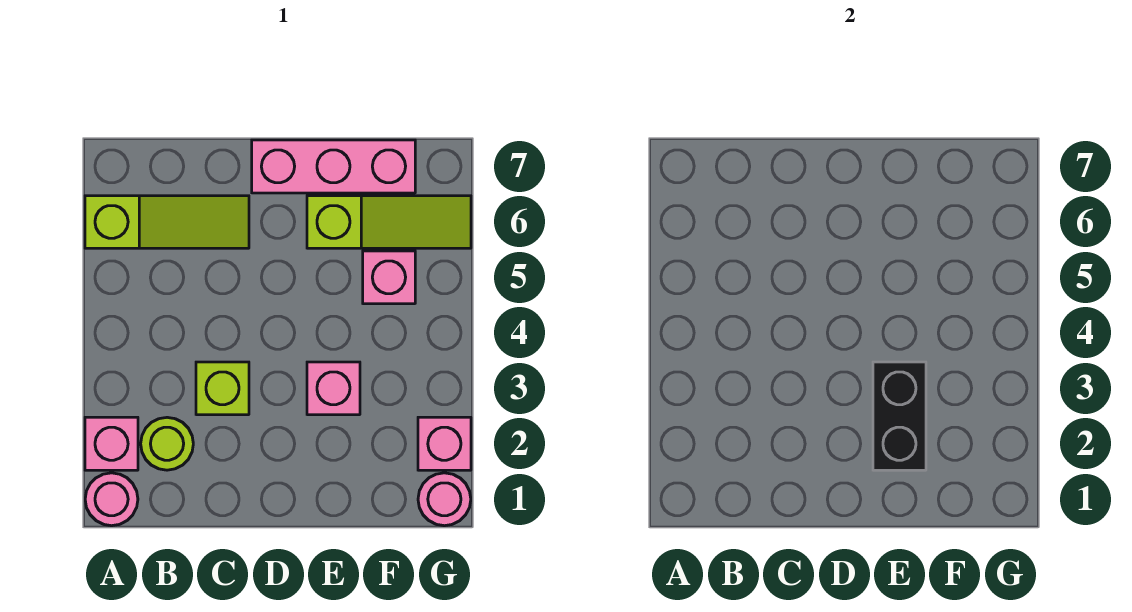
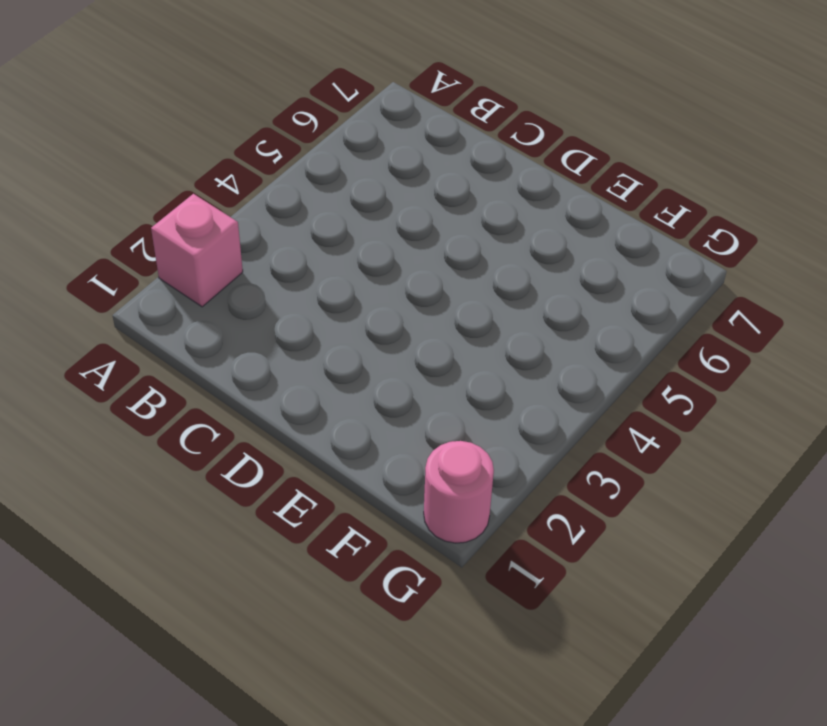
none -> pink 1x1 round brick [85,473,138,526]
none -> lime 1x3 slope [85,196,249,248]
none -> lime 1x1 round brick [141,417,193,470]

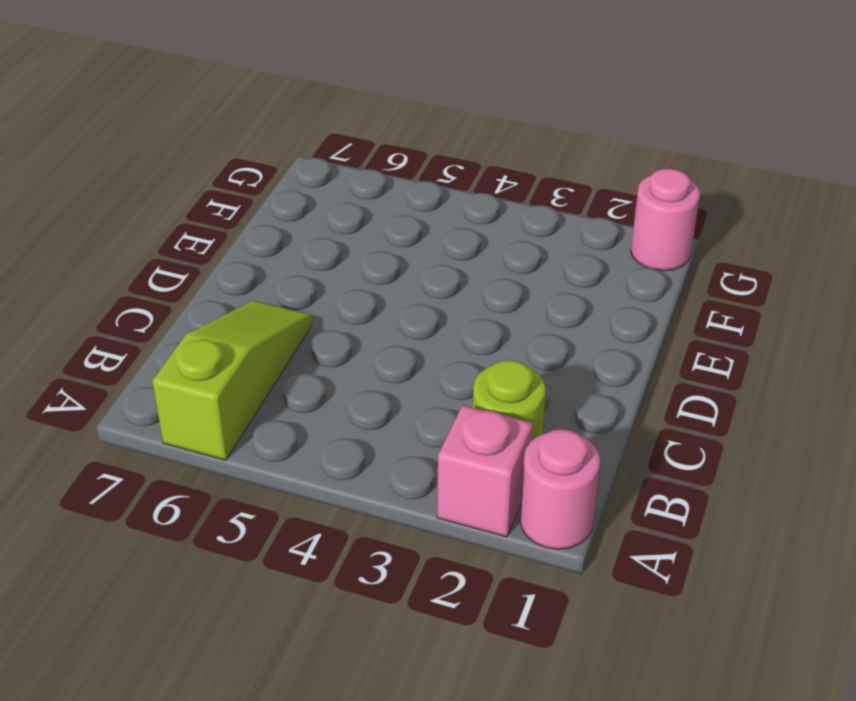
none -> lime 1x1 brick [196,362,249,415]
none -> pink 1x3 brick [252,140,415,193]
none -> pink 1x1 brick [307,362,360,415]

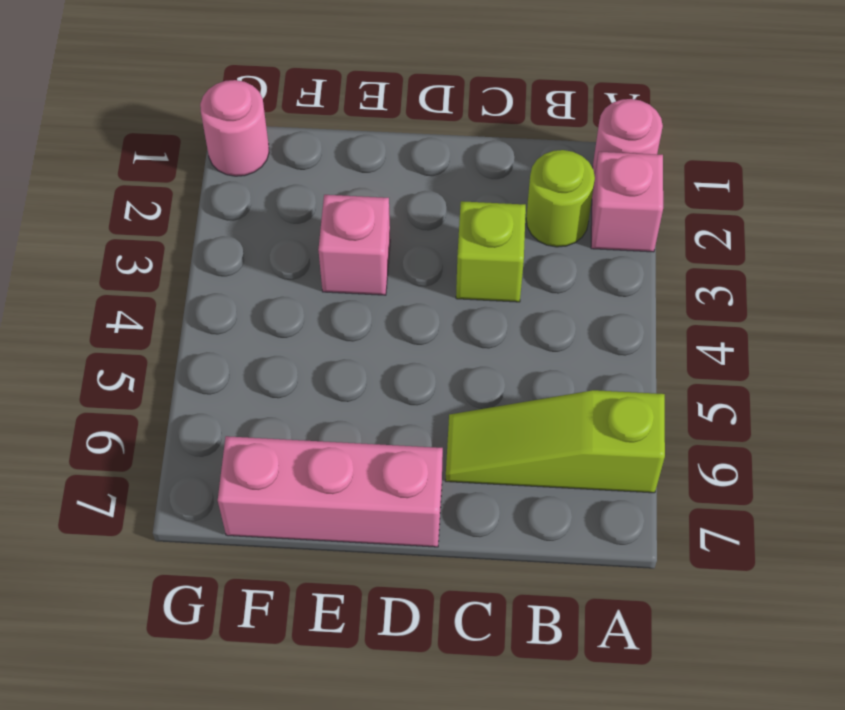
none -> lime 1x3 slope [307,196,471,248]
none -> pink 1x1 brick [363,251,415,304]
none -> pink 1x1 brick [418,417,471,470]

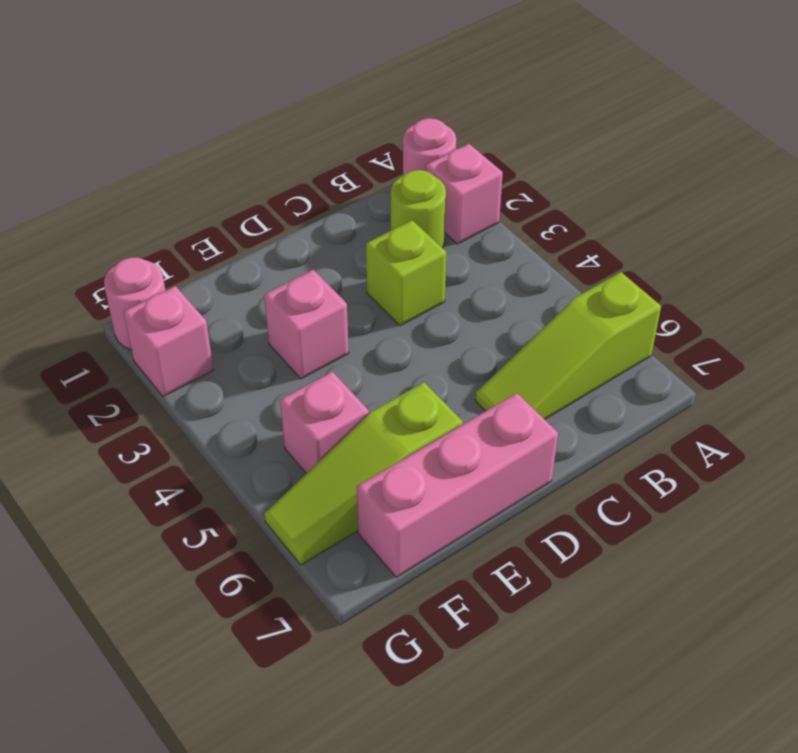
none -> black 1x2 brick [873,362,926,470]

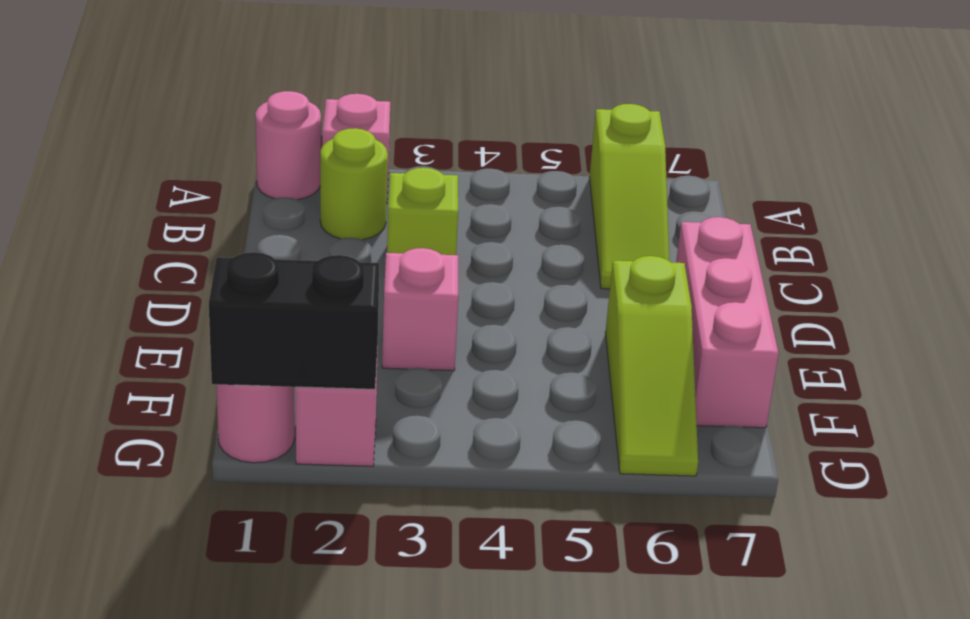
black 1x2 brick [209,252,379,389] -> black 1x2 brick moved to [873,362,926,470]
none -> pink 1x1 brick [363,251,415,304]

